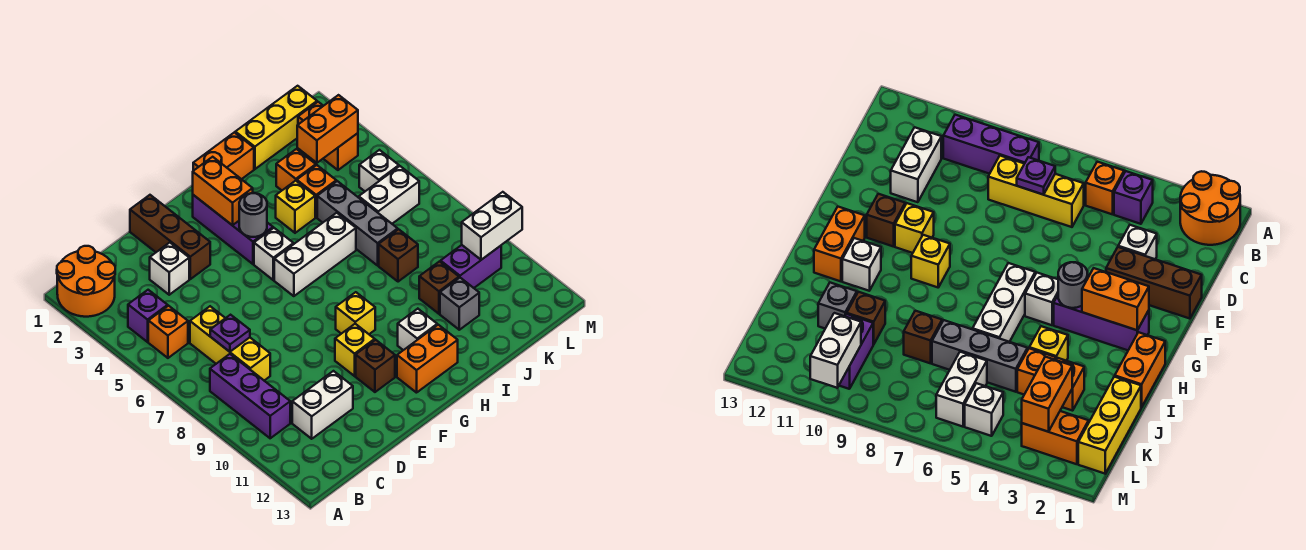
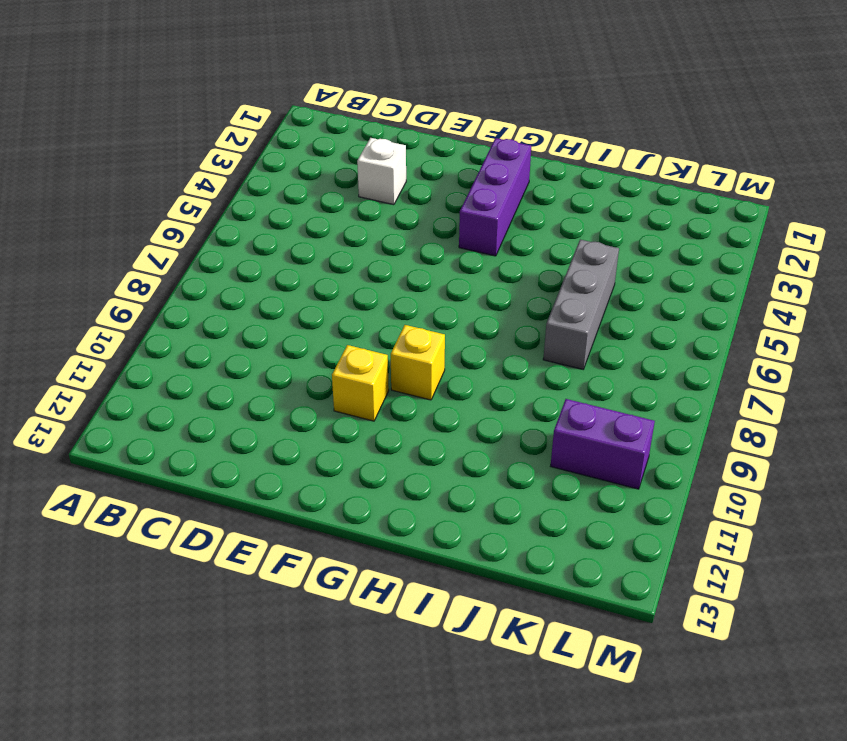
none -> orange 2x2 round brick [57,246,115,317]
none -> purple 1x1 brick [128,290,168,342]
none -> orange 1x1 brick [148,306,188,358]
none -> purple 1x3 brick [210,354,290,438]

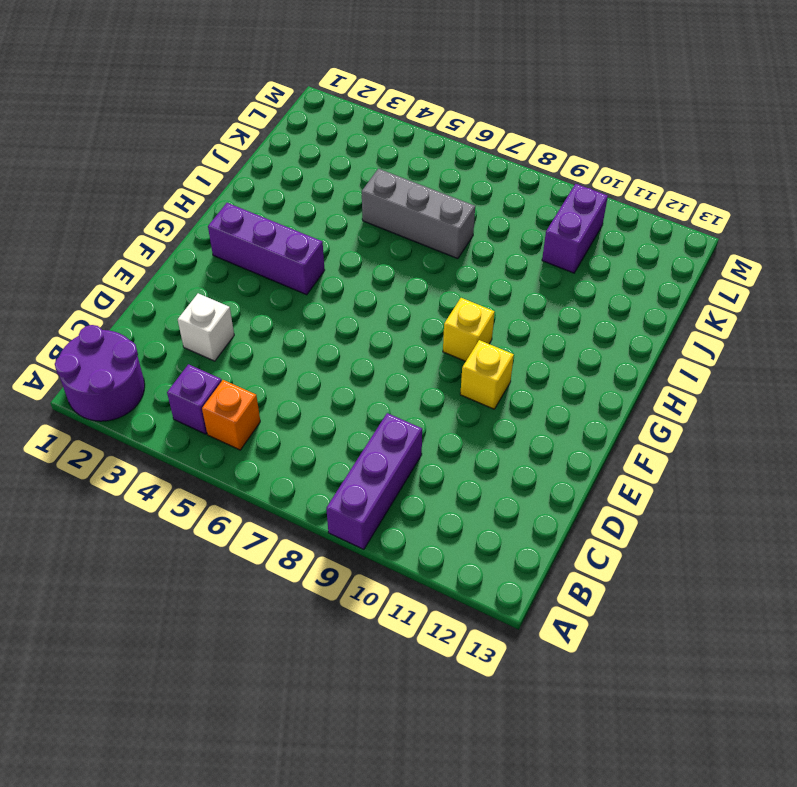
purple 2x2 round brick [55,325,145,421] -> orange 2x2 round brick [57,246,115,317]
purple 1x3 brick [326,413,422,549] -> purple 1x3 brick turned to [210,354,290,438]
none -> yellow 1x3 brick [190,306,270,381]
none -> white 1x2 brick [292,371,353,439]
none -> brown 1x3 brick [130,195,210,279]
none -> brown 1x1 brick [356,340,395,392]

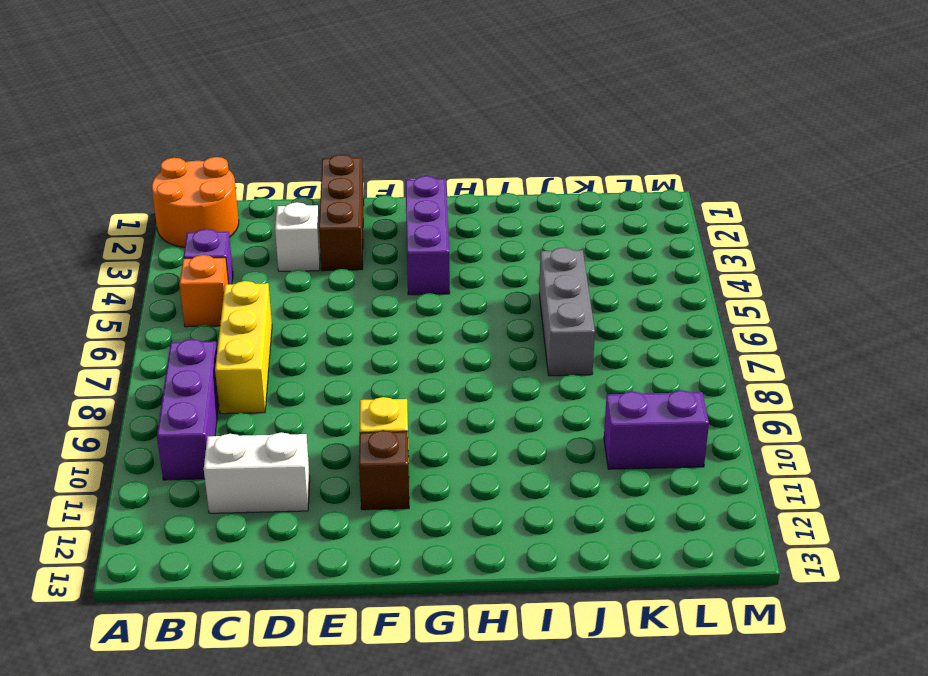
none -> white 1x1 brick [254,228,293,280]
none -> white 1x3 brick [274,213,356,296]
none -> yellow 1x1 brick [336,292,375,334]
none -> orange 1x2 brick [397,325,458,393]

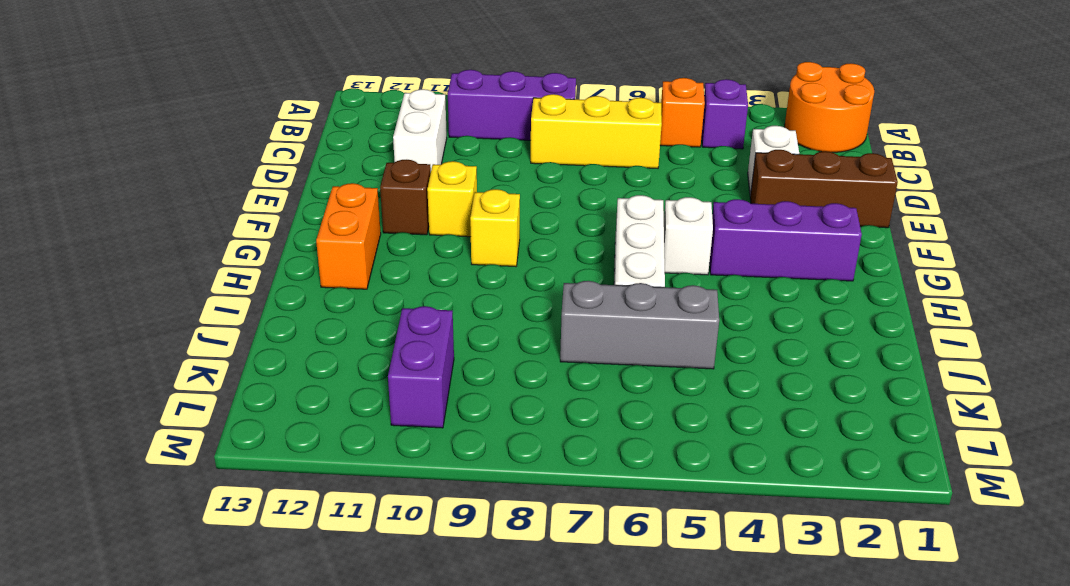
none -> orange 1x2 brick [193,132,254,179]
none -> white 1x1 brick [398,309,437,350]
none -> yellow 1x1 brick [276,181,315,233]
none -> yellow 1x3 brick [235,86,317,169]

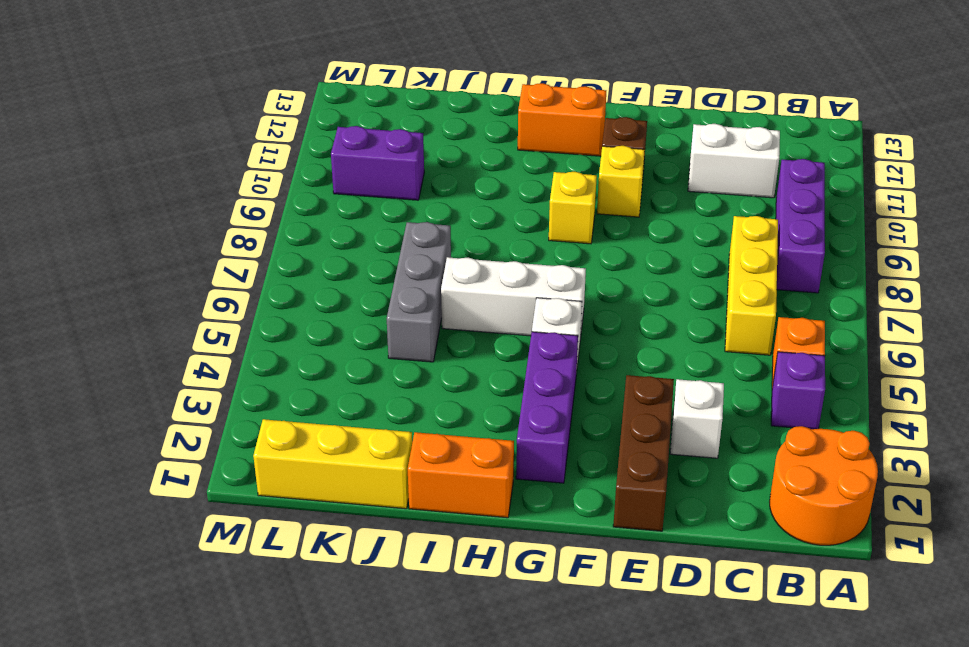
none -> white 1x1 brick [398,309,437,350]
none -> yellow 1x1 brick [276,181,315,233]
none -> orange 1x1 brick [276,149,316,190]
none -> orange 1x1 brick [297,165,336,217]

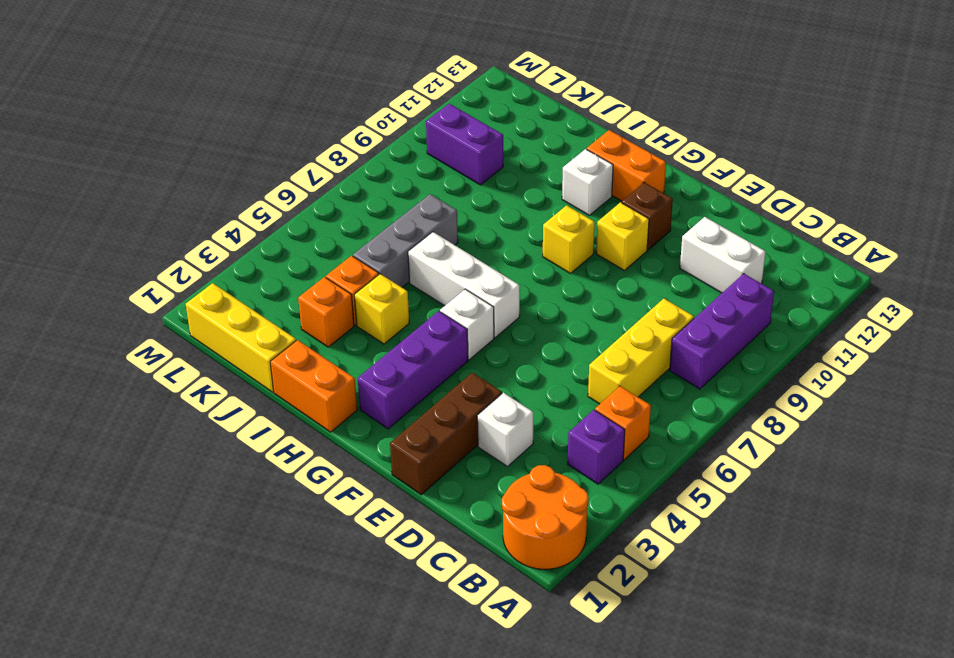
none -> brown 1x1 brick [379,229,418,282]
none -> brown 1x1 brick [419,261,459,314]
none -> grey 1x1 brick [440,278,479,330]
none -> white 1x2 brick [359,166,419,224]

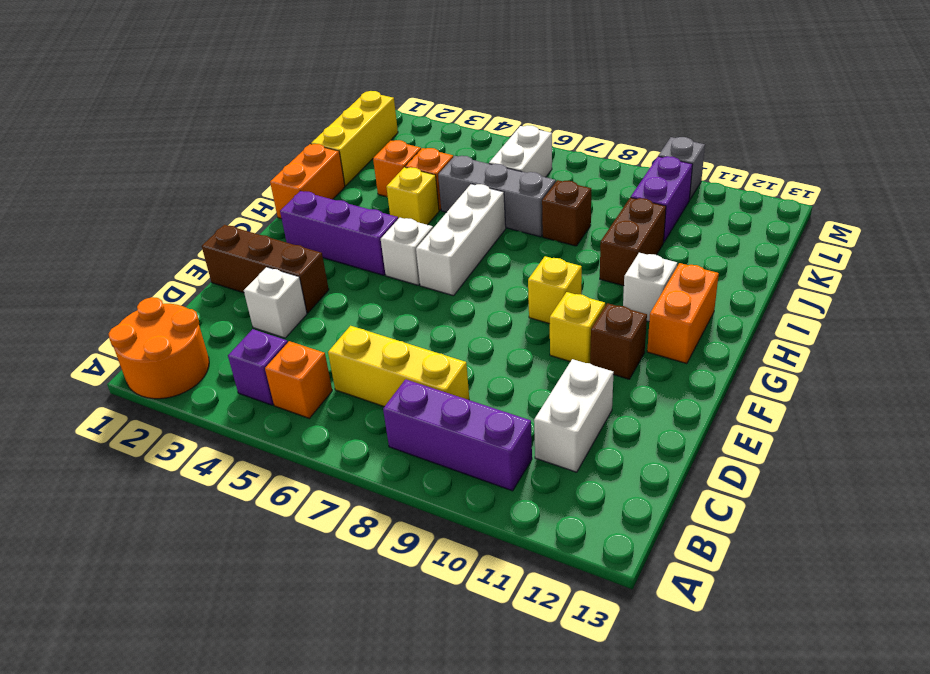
brown 1x2 brick [600,197,666,286] -> brown 1x1 brick [419,261,459,314]
grey 1x1 brick [658,137,705,200] -> grey 1x1 brick moved to [440,278,479,330]
none -> orange 1x2 brick [298,102,358,170]
none -> white 1x1 brick [359,150,399,191]
none -> purple 1x1 plate [210,315,250,352]
none -> orange 1x2 brick [193,157,253,225]

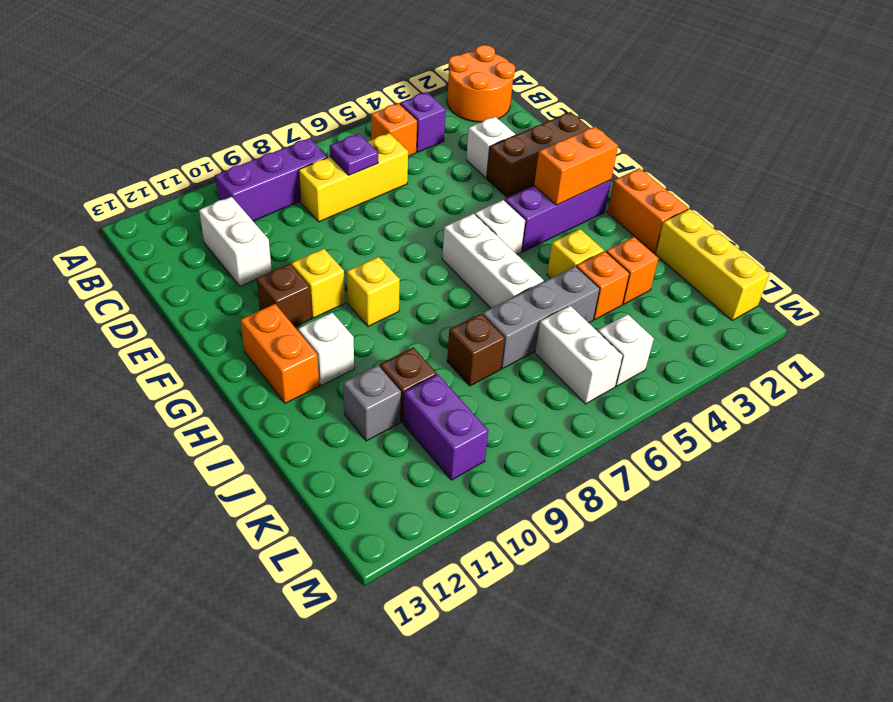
none -> orange 1x2 brick [298,102,358,170]
none -> grey 1x1 round brick [239,193,267,237]
none -> orange 1x2 brick [297,95,358,163]
none -> white 1x2 brick [462,192,522,260]

